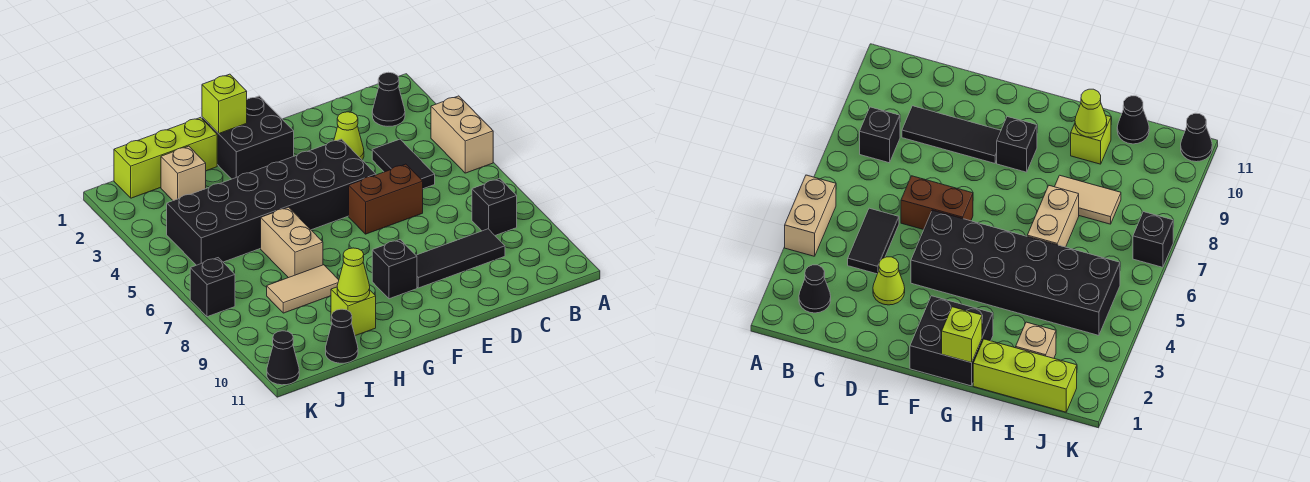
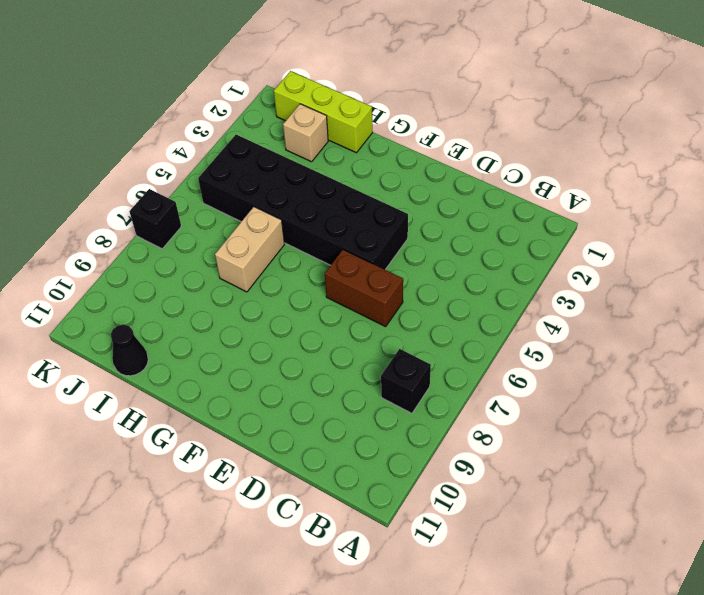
none -> tan 1x2 brick [431,96,493,173]
none -> black 1x1 cone [372,72,405,126]
none -> black 1x2 tile [372,139,435,189]

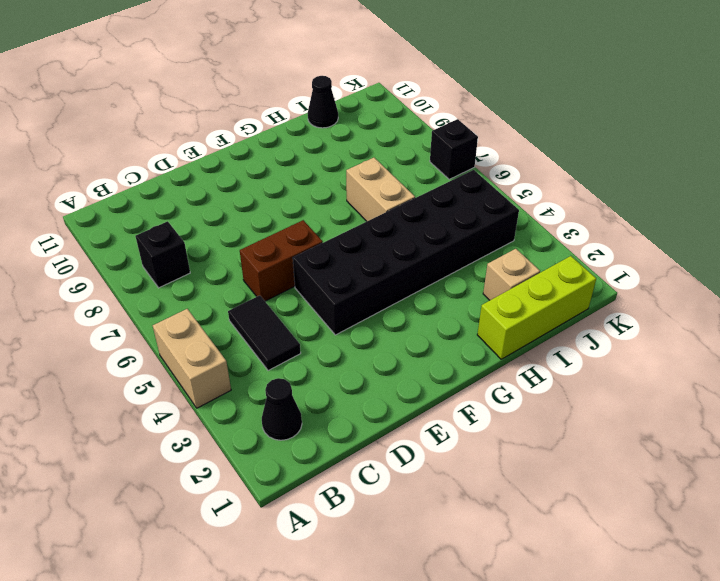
none -> black 1x3 tile [416,229,505,288]
none -> lime 1x1 cone [334,112,364,160]
none -> black 2x2 brick [202,96,294,179]

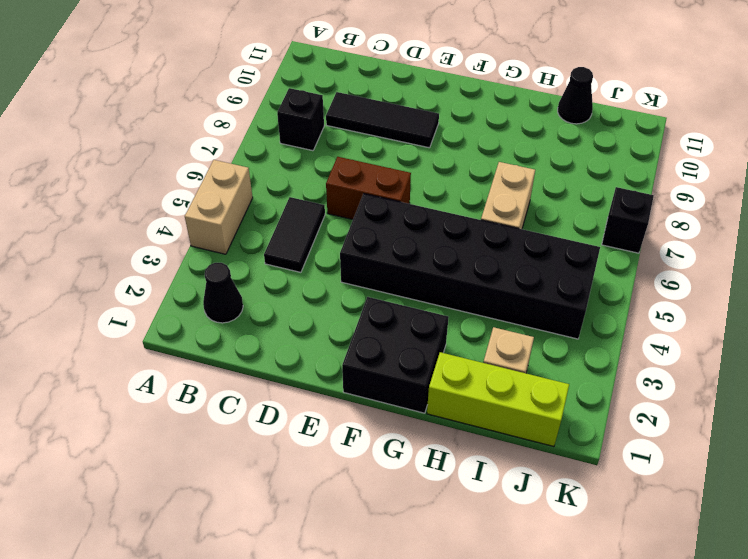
none -> lime 1x1 cone [334,112,364,160]
none -> black 1x1 brick [372,240,417,299]
none -> tan 1x2 tile [267,265,339,313]

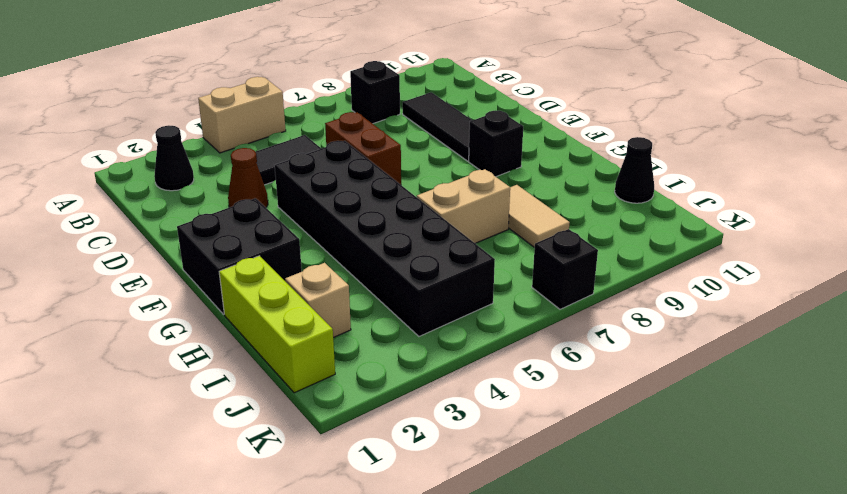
brown 1x1 cone [228,148,268,208] -> lime 1x1 cone [334,112,364,160]
none -> lime 1x1 brick [331,287,376,336]
none -> black 1x1 cone [267,331,299,385]
none -> lime 1x1 brick [202,74,247,133]

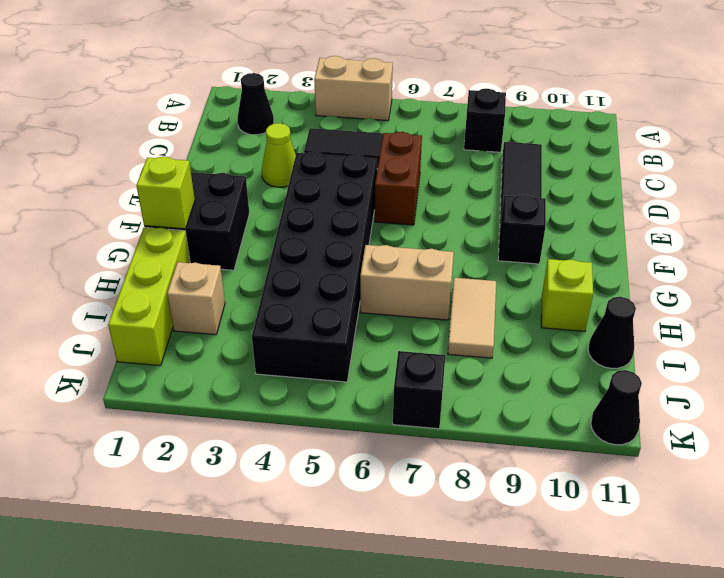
none -> lime 1x1 cone [337,248,370,302]

